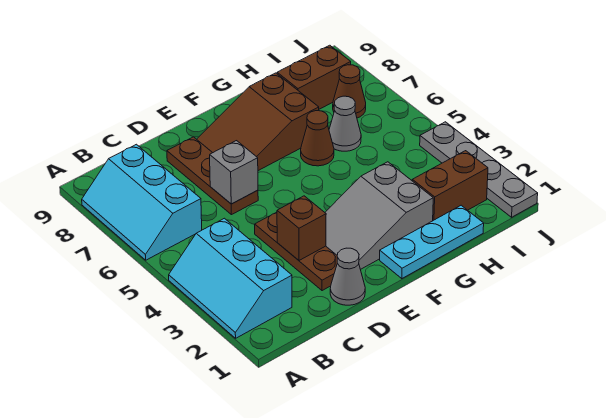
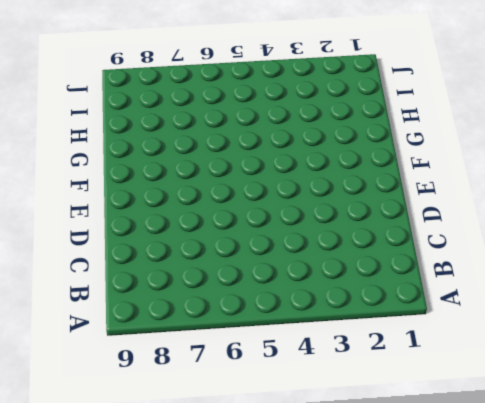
none -> cyan 2x3 slope [169,218,292,338]
none -> cyan 2x3 slope [82,144,202,260]
none -> grey 1x1 cone [330,248,365,305]

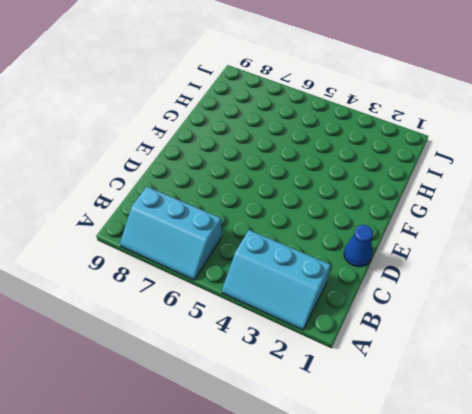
blue 1x1 cone [344,225,373,267] -> grey 1x1 cone [330,248,365,305]
none -> brown 1x3 plate [255,212,337,291]
none -> brown 1x3 plate [167,137,258,215]
none -> grey 2x3 slope [325,162,433,269]

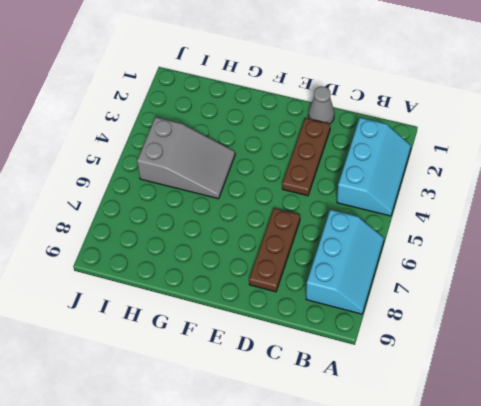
grey 2x3 slope [137,117,235,199] -> grey 2x3 slope moved to [325,162,433,269]
none -> brown 2x3 slope [197,73,319,171]
none -> cyan 1x3 plate [380,205,484,279]
none -> brown 1x1 cone [301,111,334,166]

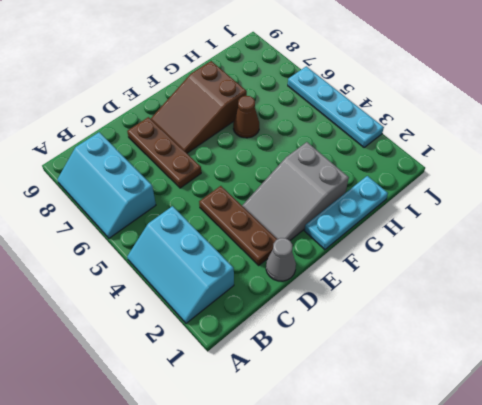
cyan 1x4 plate [288,66,384,148] -> grey 1x4 plate [420,122,538,217]
none -> brown 1x2 brick [412,151,488,220]
none -> grey 1x1 cone [329,96,361,151]
none -> brown 1x2 brick [277,45,351,109]

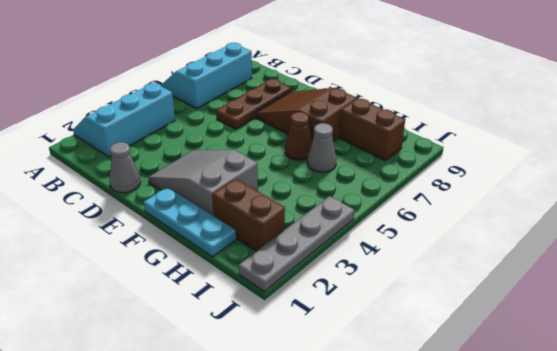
none -> brown 1x3 plate [255,212,337,291]
none -> brown 1x1 cone [333,65,366,118]
none -> brown 1x1 brick [277,196,326,260]

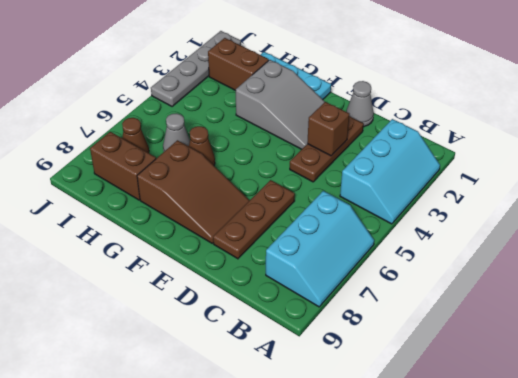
none -> grey 1x1 brick [210,141,258,204]

